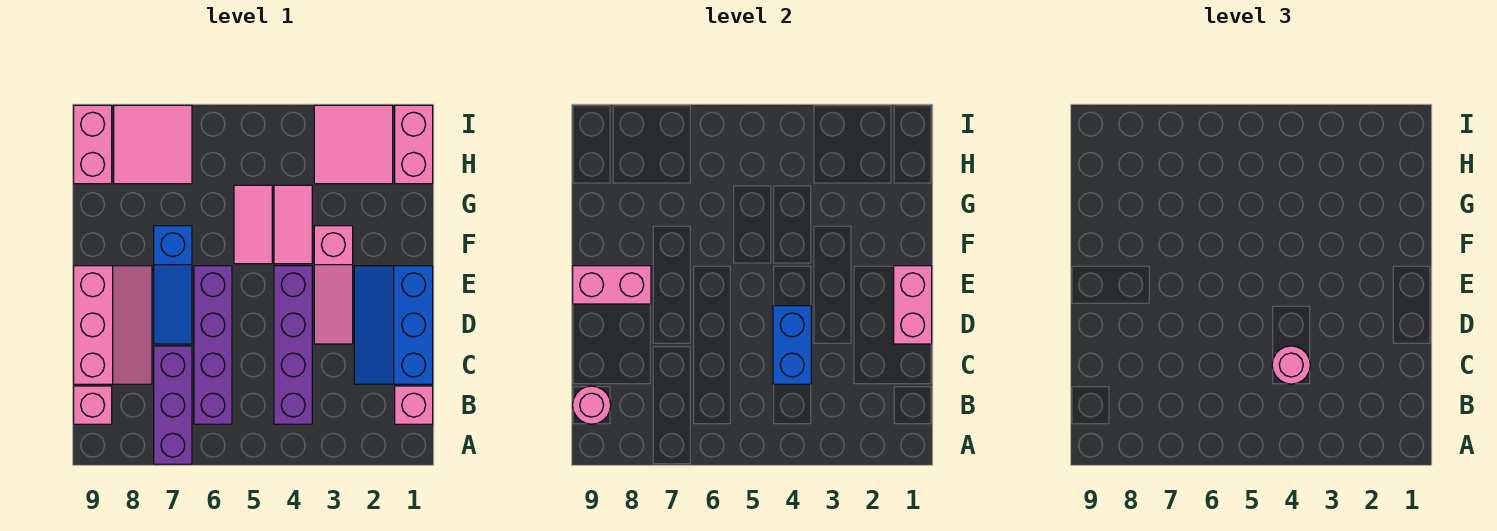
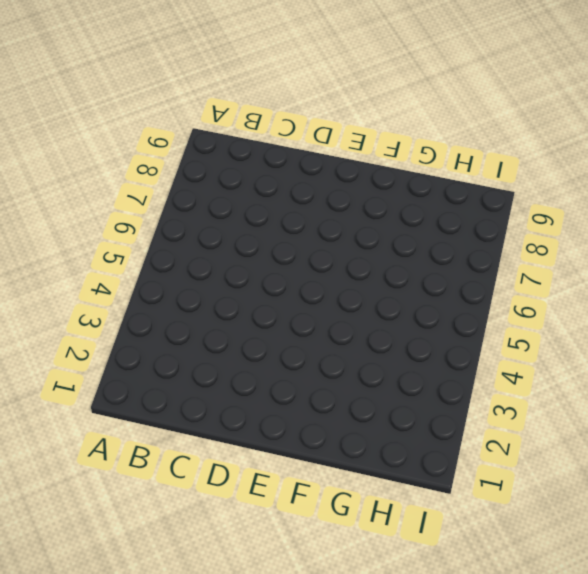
none -> purple 1x3 brick [154,346,192,464]
none -> pink 1x1 brick [395,386,433,424]
none -> purple 1x4 brick [274,266,312,424]

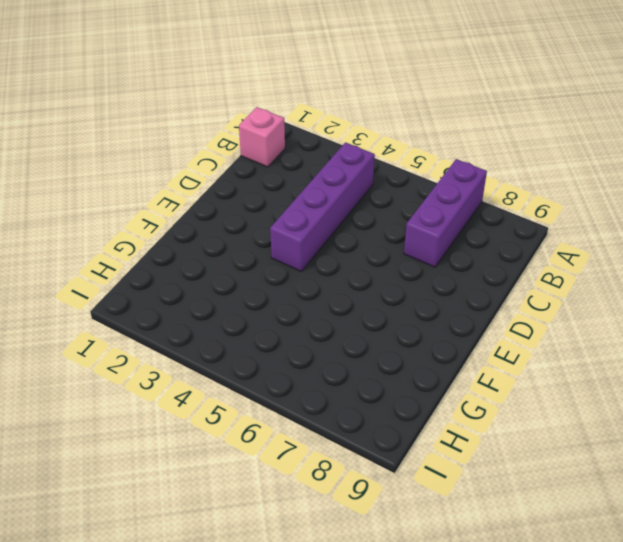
none -> purple 1x4 brick [194,266,232,424]
none -> pink 1x1 brick [74,386,112,424]
none -> blue 2x3 slope [354,266,433,384]

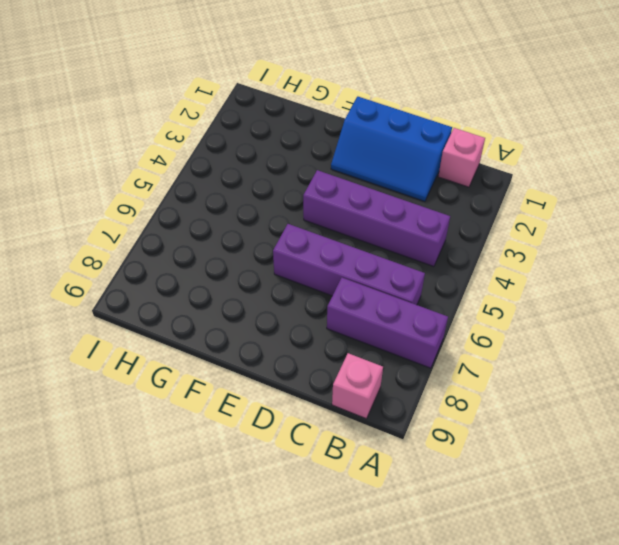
none -> pink 2x3 slope [74,266,152,384]
none -> pink 1x3 slope [314,226,353,344]
none -> blue 1x3 slope [154,226,192,344]

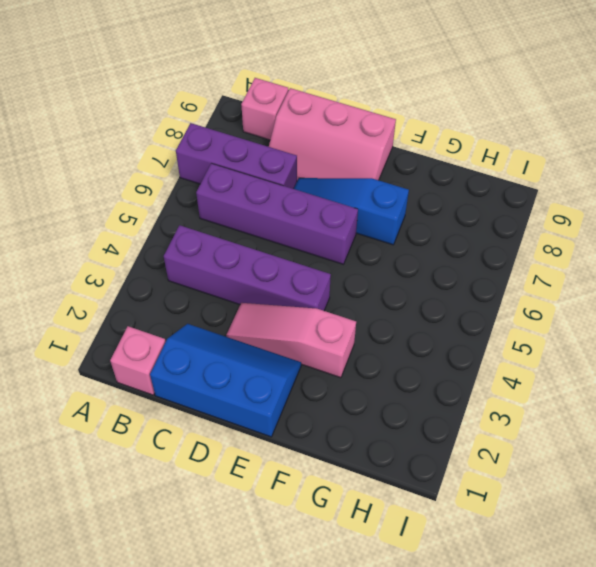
none -> pink 1x2 tile [274,185,312,264]
none -> pink 1x2 tile [234,185,272,264]
none -> pink 1x2 brick [395,105,433,184]

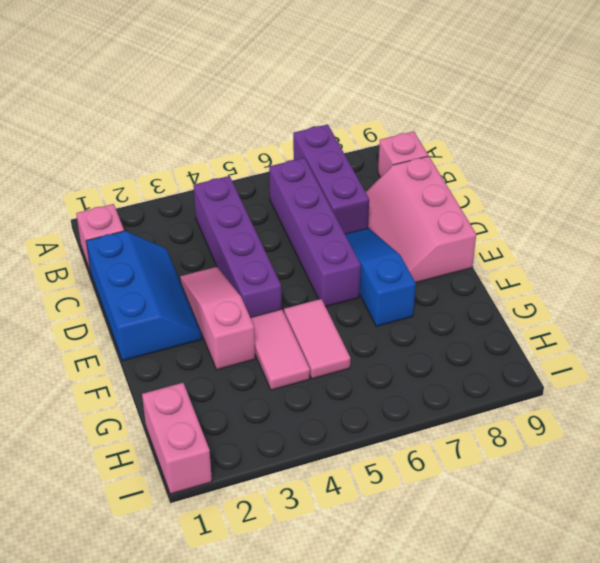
none -> pink 2x2 tile [314,105,393,184]
none -> pink 2x2 tile [114,105,192,184]
none -> pink 1x2 brick [74,105,112,184]

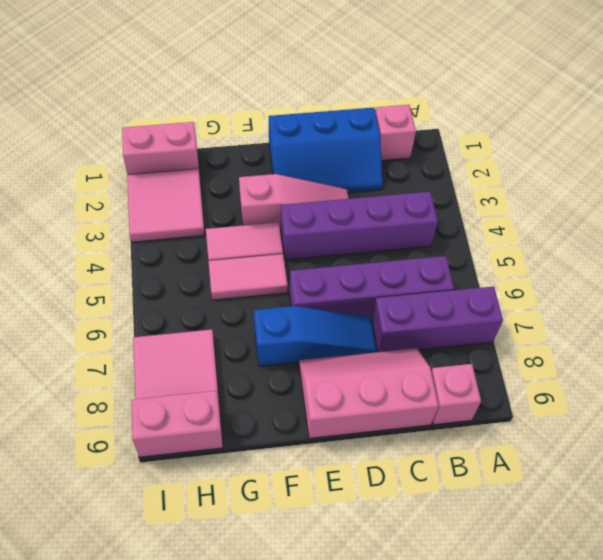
none -> pink 1x1 round brick [573,386,611,424]
none -> blue 1x2 brick [773,306,811,384]
none -> pink 1x2 brick [894,266,932,344]

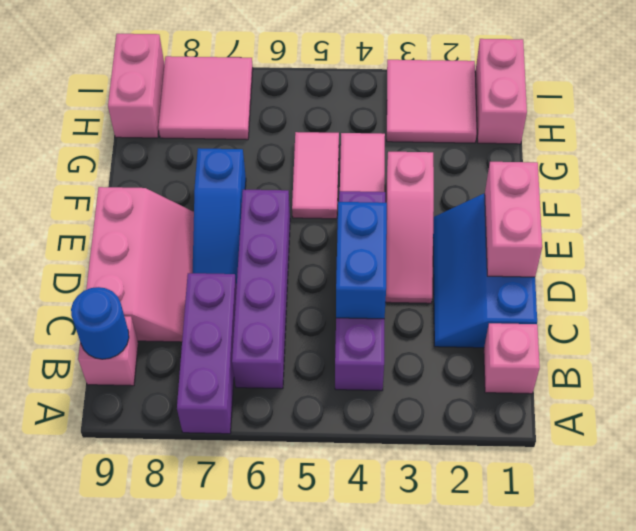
blue 1x1 round brick [71,287,129,359] -> pink 1x1 round brick [573,386,611,424]
none -> pink 1x2 brick [573,266,651,304]
none -> pink 1x1 round brick [1272,346,1310,384]

